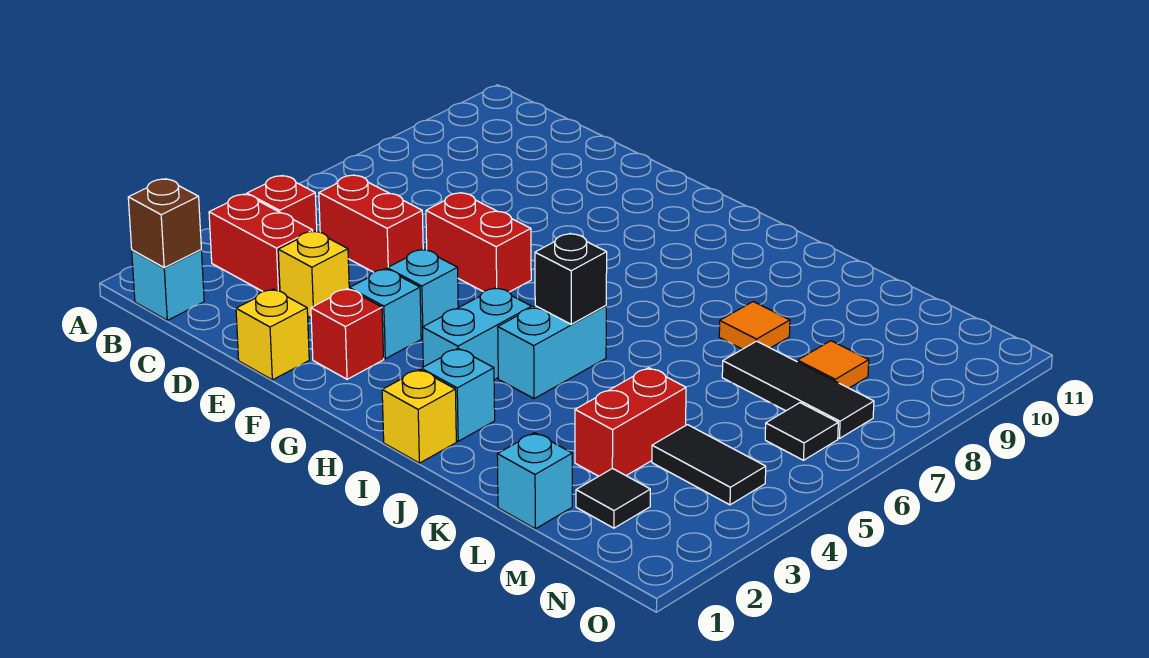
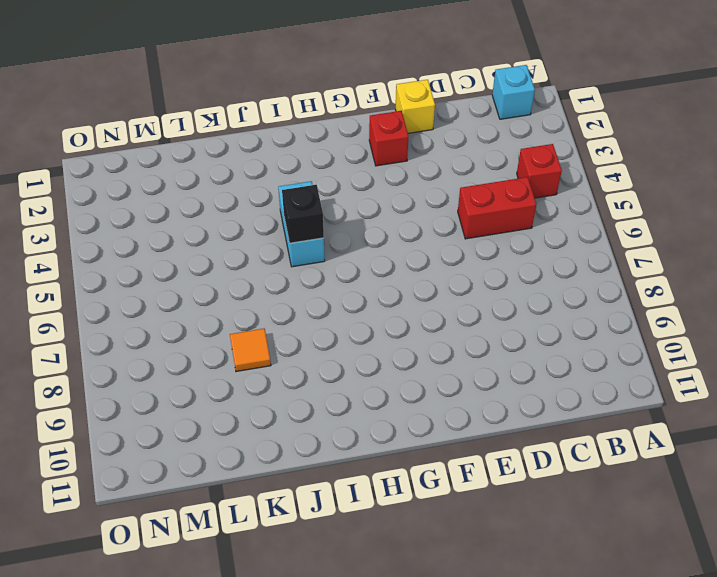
none -> red 1x2 brick [209,194,313,292]
none -> yellow 1x1 brick [278,231,349,318]
none -> red 1x2 brick [426,193,531,292]

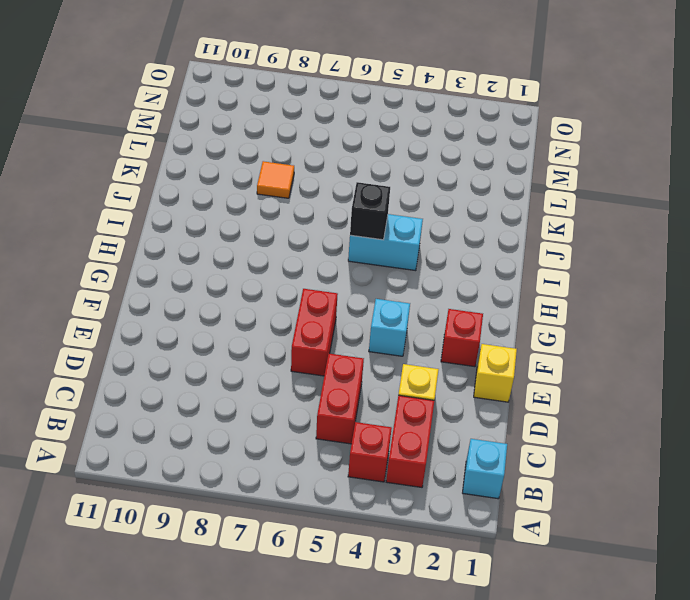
none -> cyan 1x1 brick [349,269,421,359]
none -> cyan 1x2 brick [423,288,532,380]
none -> yellow 1x1 brick [382,369,456,463]

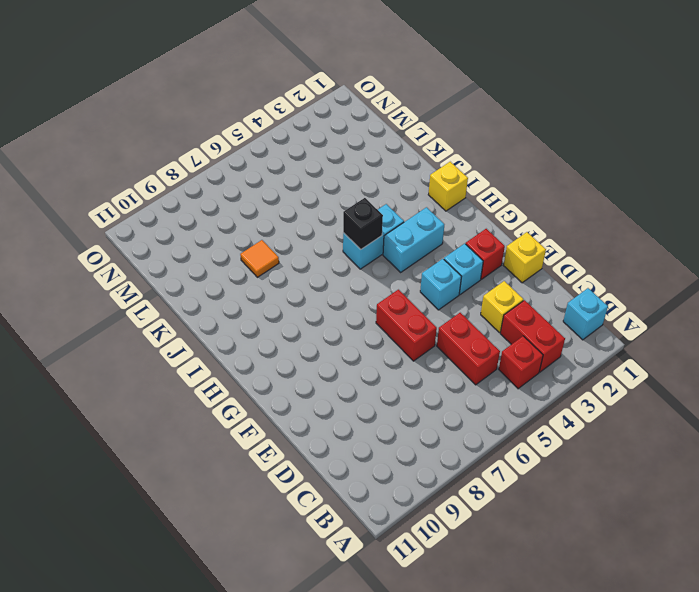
none -> cyan 1x1 brick [421,349,495,441]
none -> cyan 1x1 brick [497,433,572,529]
none -> red 1x2 brick [575,368,686,476]

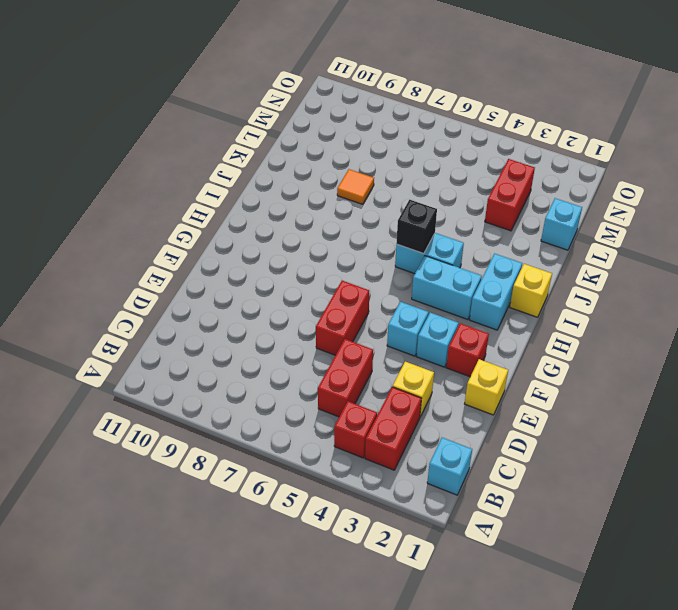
cyan 1x2 brick [469,254,522,330] -> cyan 1x1 brick [421,349,495,441]
red 1x2 brick [485,159,535,231] -> red 1x2 brick turned to [575,368,686,476]
none -> black 1x3 tile [722,341,874,438]
none -> black 1x1 tile [576,468,650,528]
none -> black 1x2 tile [652,425,766,505]

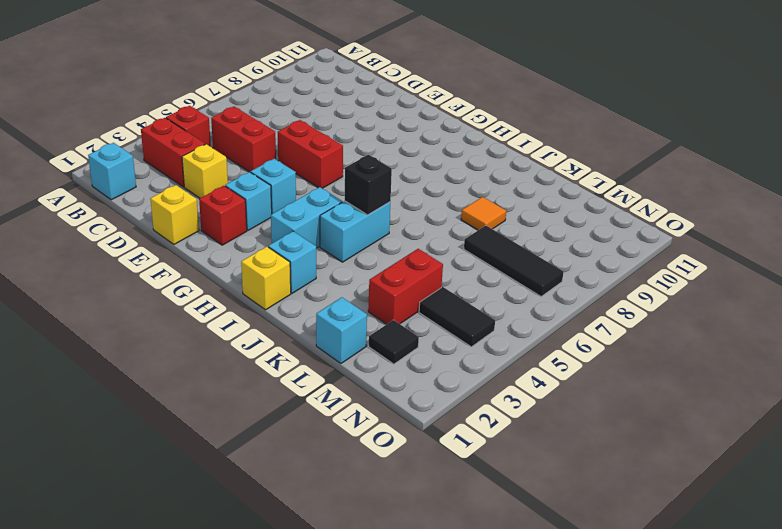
none -> orange 1x1 tile [798,341,869,388]
none -> black 1x1 tile [765,403,838,460]
none -> brown 1x1 brick [128,179,201,268]

